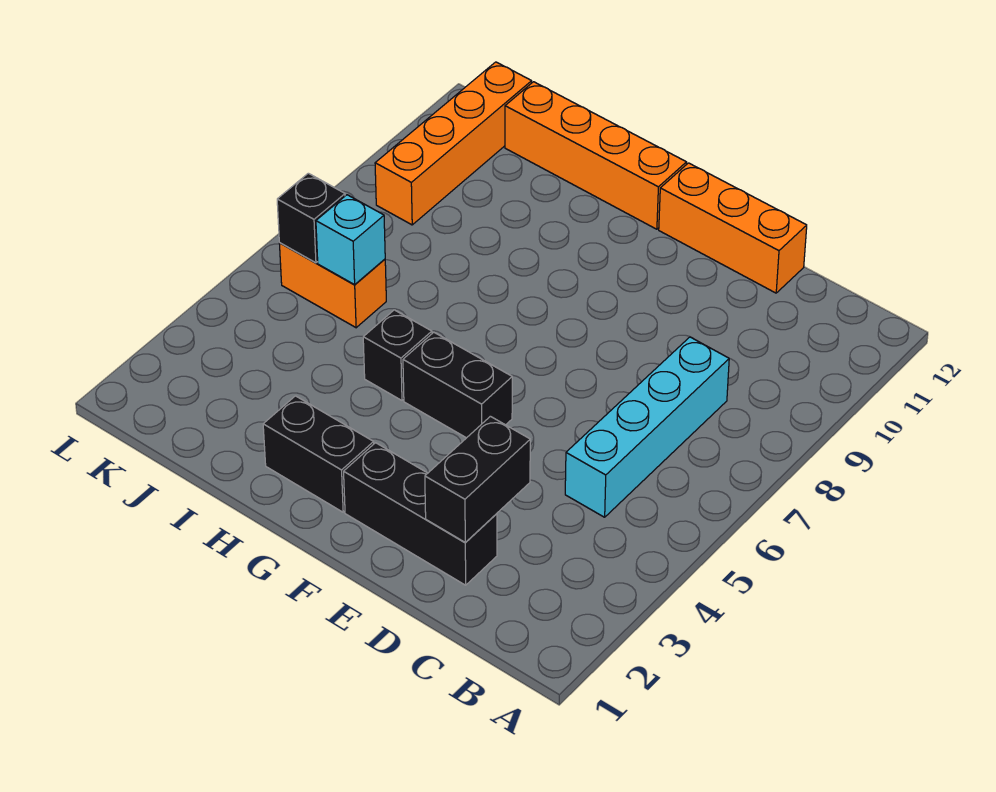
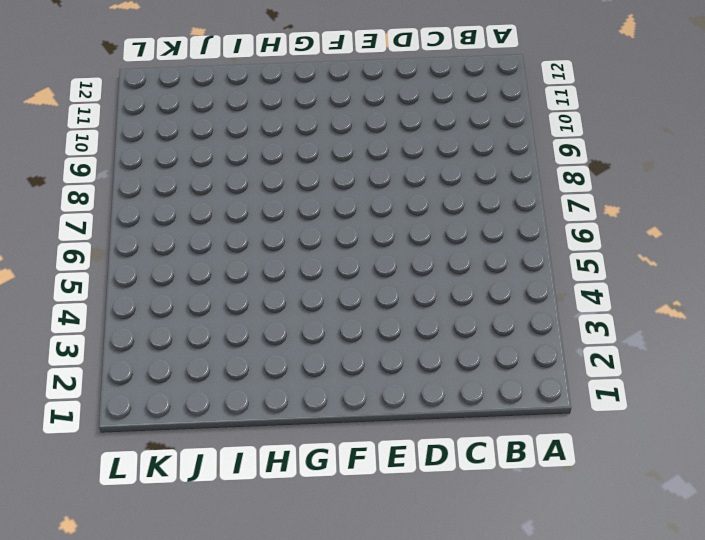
none -> cyan 1x4 brick [565,337,729,517]
none -> black 1x3 brick [344,443,497,585]
none -> orange 1x3 brick [659,163,807,293]

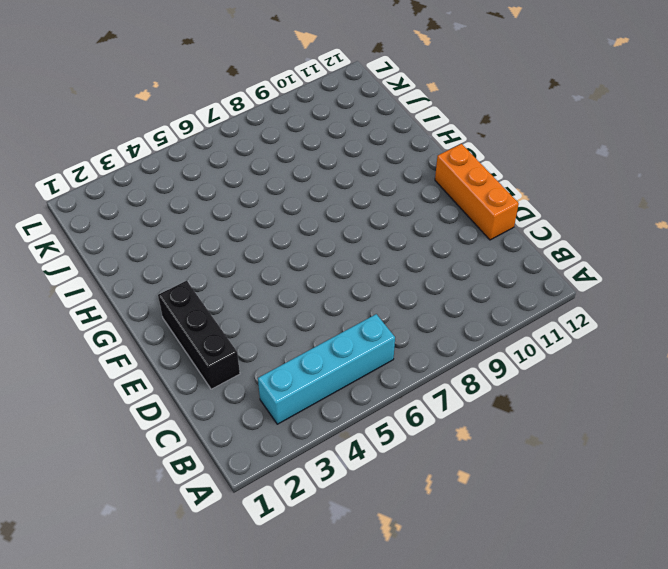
cyan 1x4 brick [258,314,395,424] -> cyan 1x4 brick moved to [565,337,729,517]
none -> black 1x2 brick [403,332,512,438]
none -> black 1x2 brick [263,396,374,512]
none -> orange 1x4 brick [505,82,686,229]

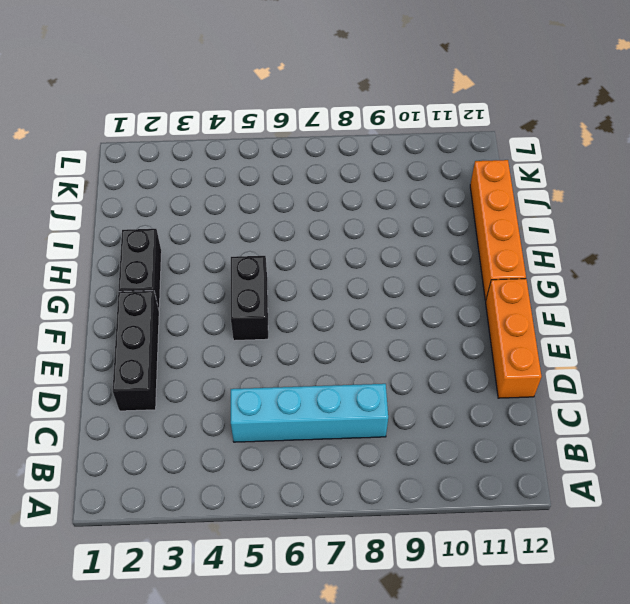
none -> black 1x1 brick [363,310,432,400]
none -> orange 1x2 brick [279,243,386,328]
none -> orange 1x4 brick [375,62,532,225]

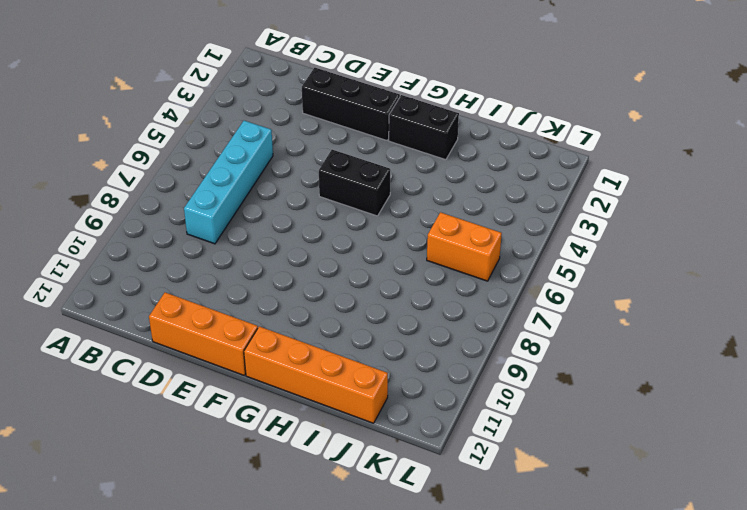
none -> black 1x1 brick [363,310,432,400]
none -> orange 1x4 brick [375,62,532,225]
none -> black 1x2 brick [425,416,530,543]

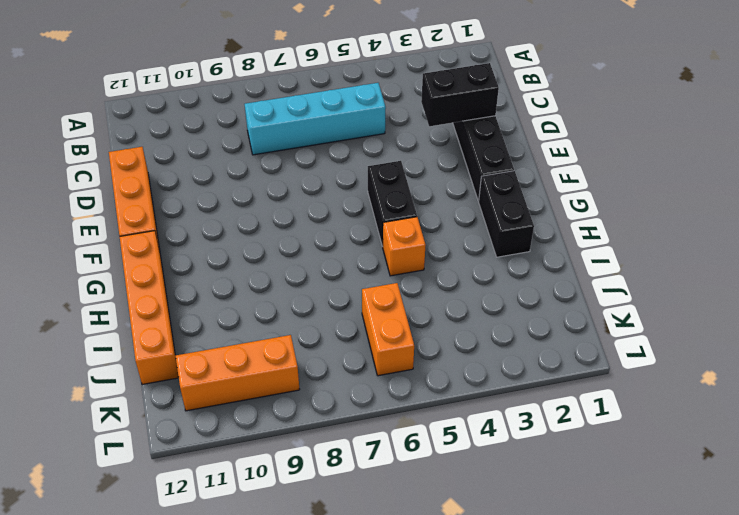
orange 1x1 brick [383,217,426,276] -> black 1x1 brick [363,310,432,400]
orange 1x3 brick [175,335,300,411] -> orange 1x4 brick [375,62,532,225]
none -> cyan 1x1 brick [316,195,385,285]
none -> black 1x1 brick [277,173,345,263]

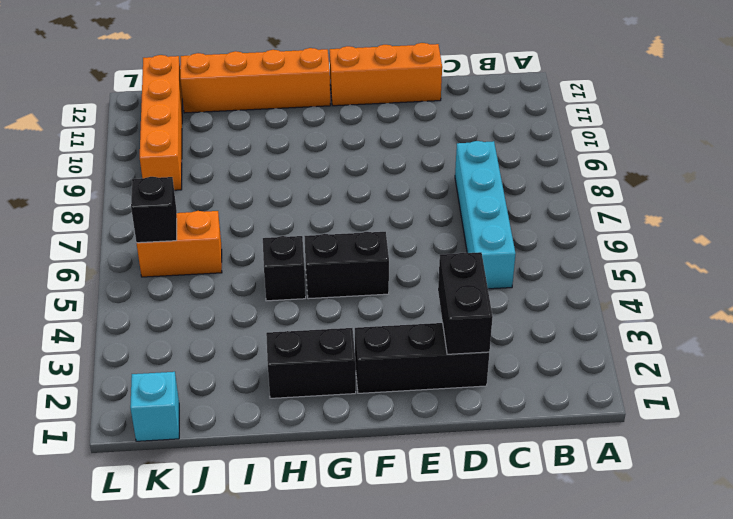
cyan 1x1 brick [130,372,179,441] -> cyan 1x1 brick moved to [316,195,385,285]

